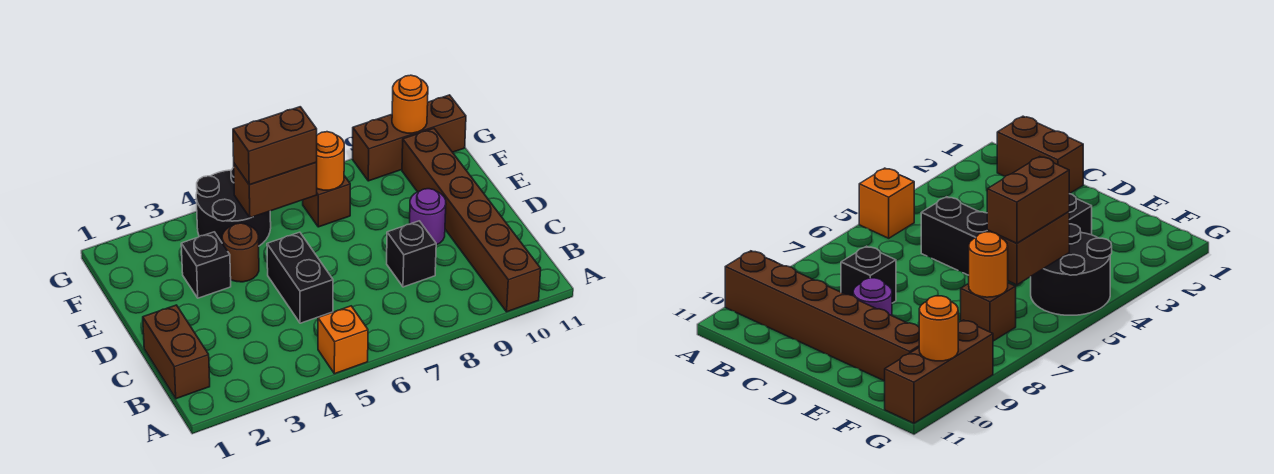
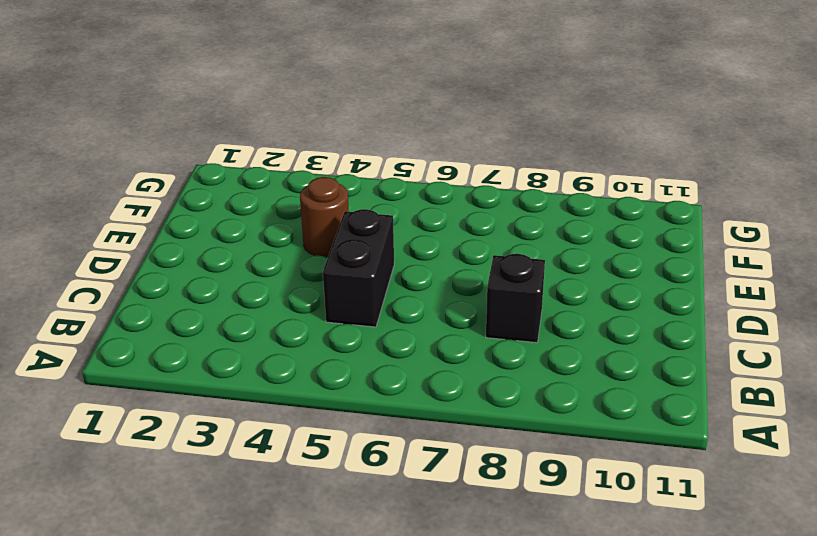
none -> orange 1x1 brick [318,306,368,374]
none -> brown 1x6 brick [402,128,541,312]
none -> brown 1x2 brick [143,305,210,399]

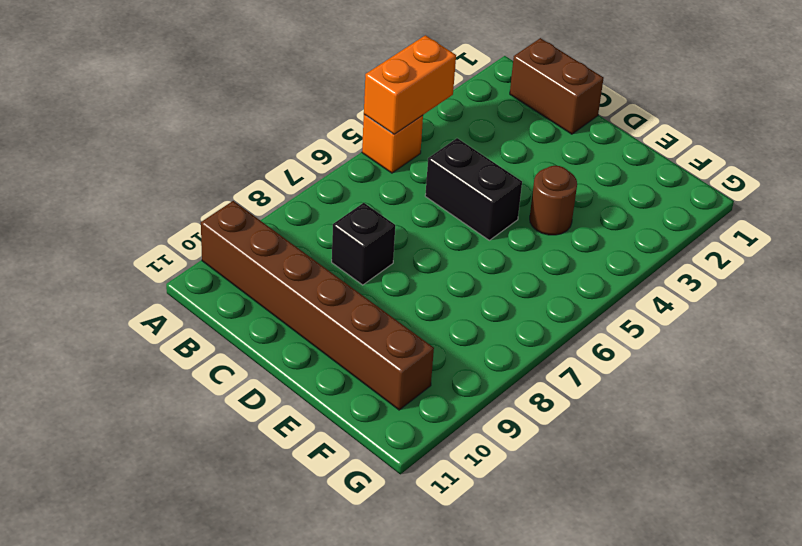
orange 1x2 brick [364,35,456,134] -> none
none -> purple 1x1 round brick [410,189,446,245]
none -> black 1x1 brick [181,232,231,298]
none -> black 2x2 round brick [196,168,271,246]

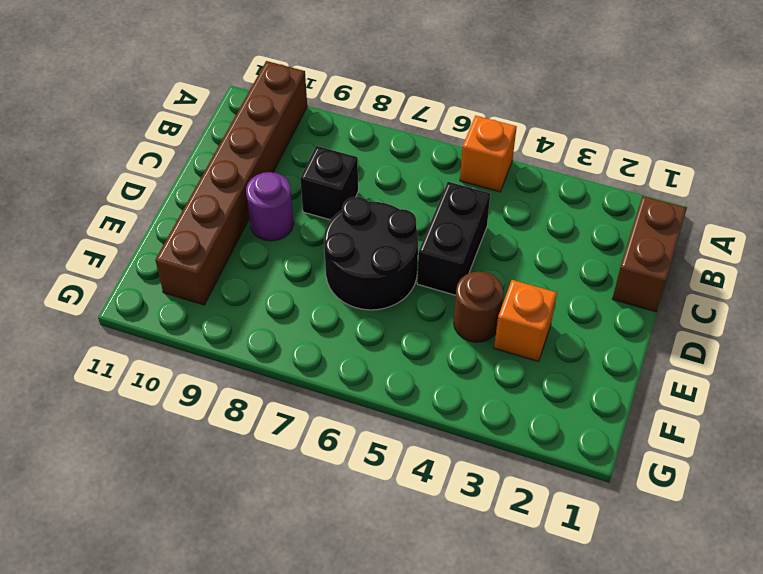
black 2x2 round brick [324,197,418,310] -> black 2x2 round brick moved to [196,168,271,246]
orange 1x1 brick [494,280,557,361] -> black 1x1 brick [181,232,231,298]
none -> brown 1x1 brick [303,176,350,227]
none -> brown 1x3 brick [353,95,466,181]
none -> brown 1x2 brick [234,163,317,218]

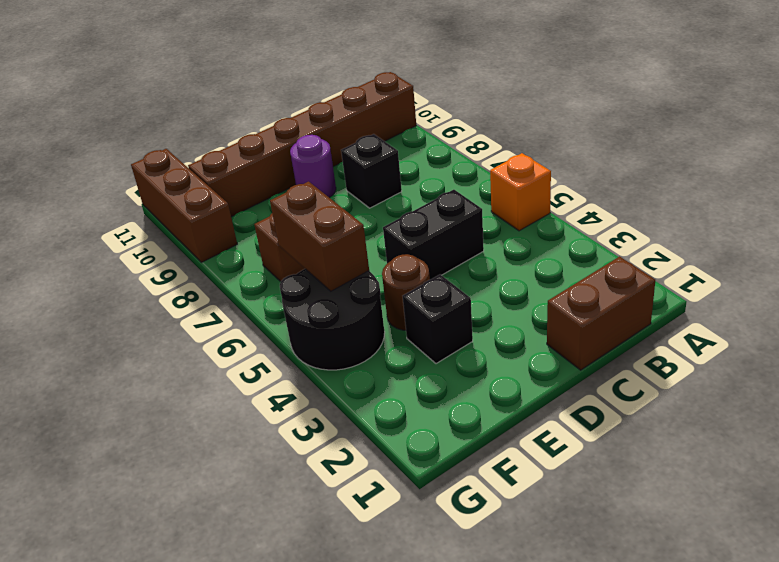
none -> orange 1x1 round brick [316,132,344,190]
none -> orange 1x1 round brick [392,75,428,133]
none -> brown 1x2 brick [233,107,317,185]

